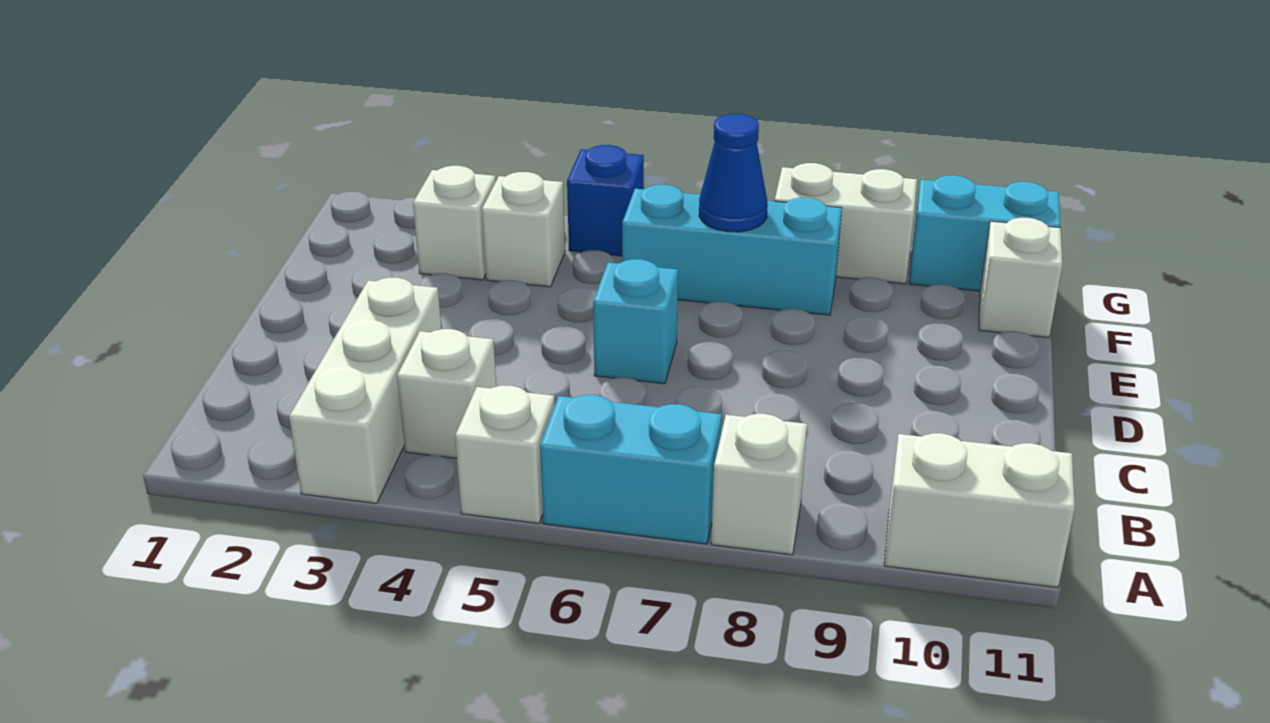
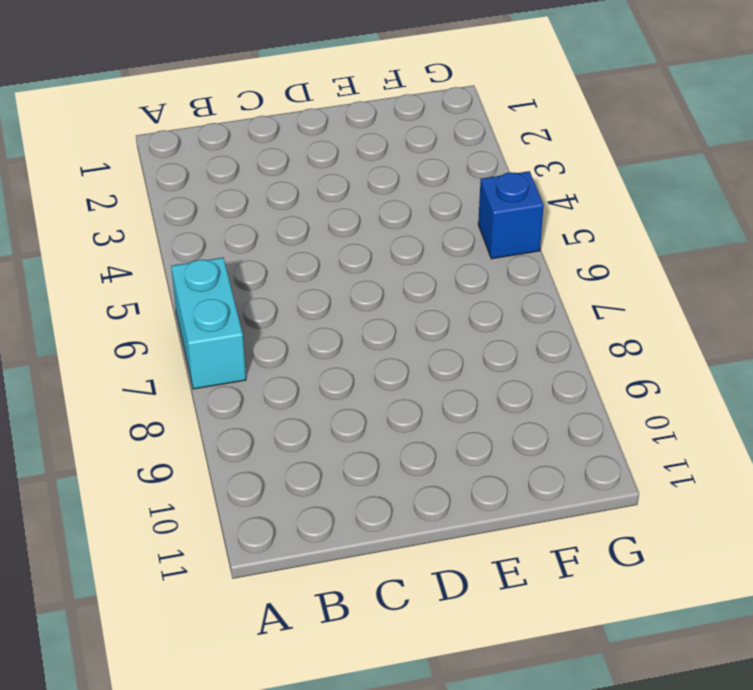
none -> white 1x3 brick [289,278,441,503]
none -> white 1x1 brick [455,385,555,523]
none -> white 1x1 brick [711,414,807,555]

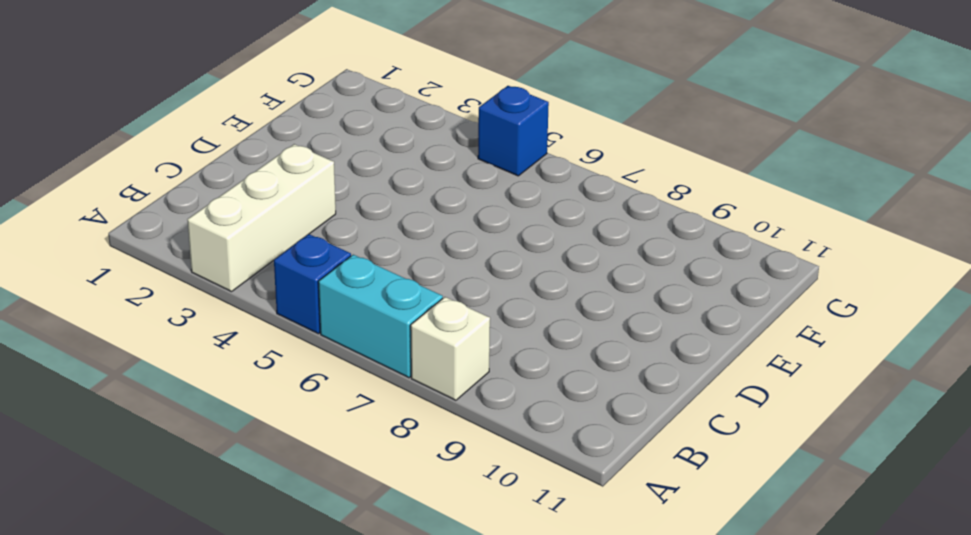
blue 1x1 brick [274,234,351,334] -> white 1x1 brick [455,385,555,523]
none -> white 1x2 brick [884,433,1075,588]
none -> white 1x1 brick [397,329,496,458]
none -> cyan 1x1 brick [593,259,678,384]

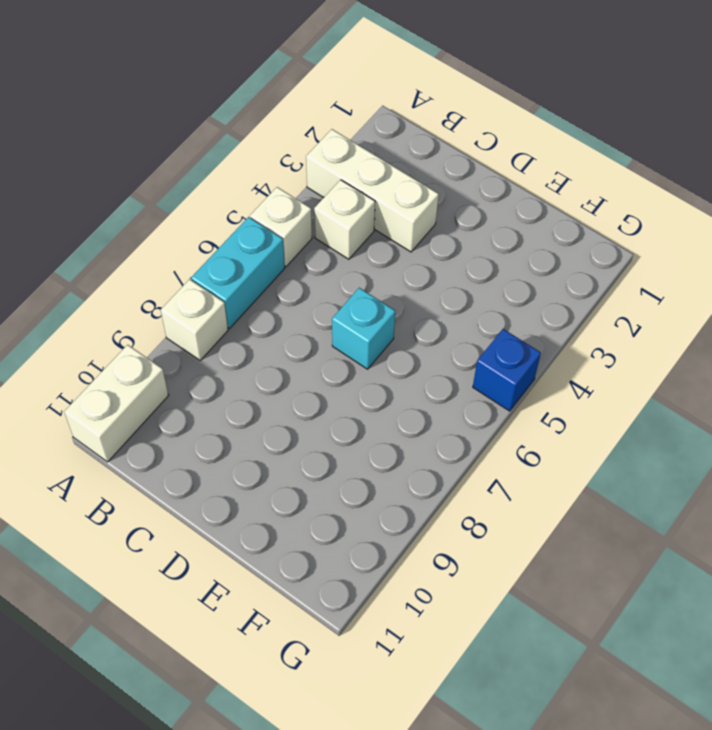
none -> white 1x1 brick [413,166,496,280]
none -> white 1x1 brick [482,172,565,287]
none -> cyan 1x3 brick [622,185,842,315]

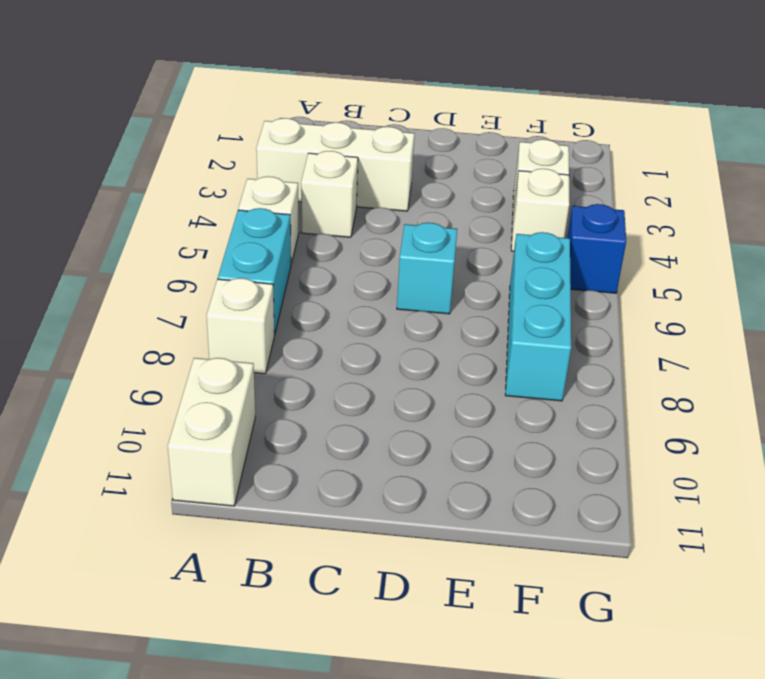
none -> white 1x1 brick [979,218,1062,337]
none -> white 1x2 brick [775,163,917,284]
none -> cyan 1x2 brick [909,175,1060,291]

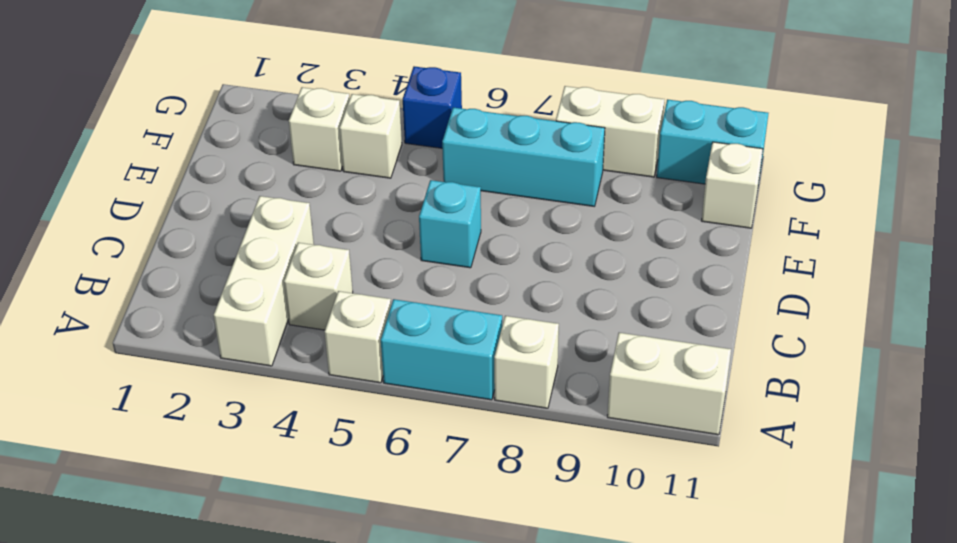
none -> blue 1x1 cone [699,114,768,232]

